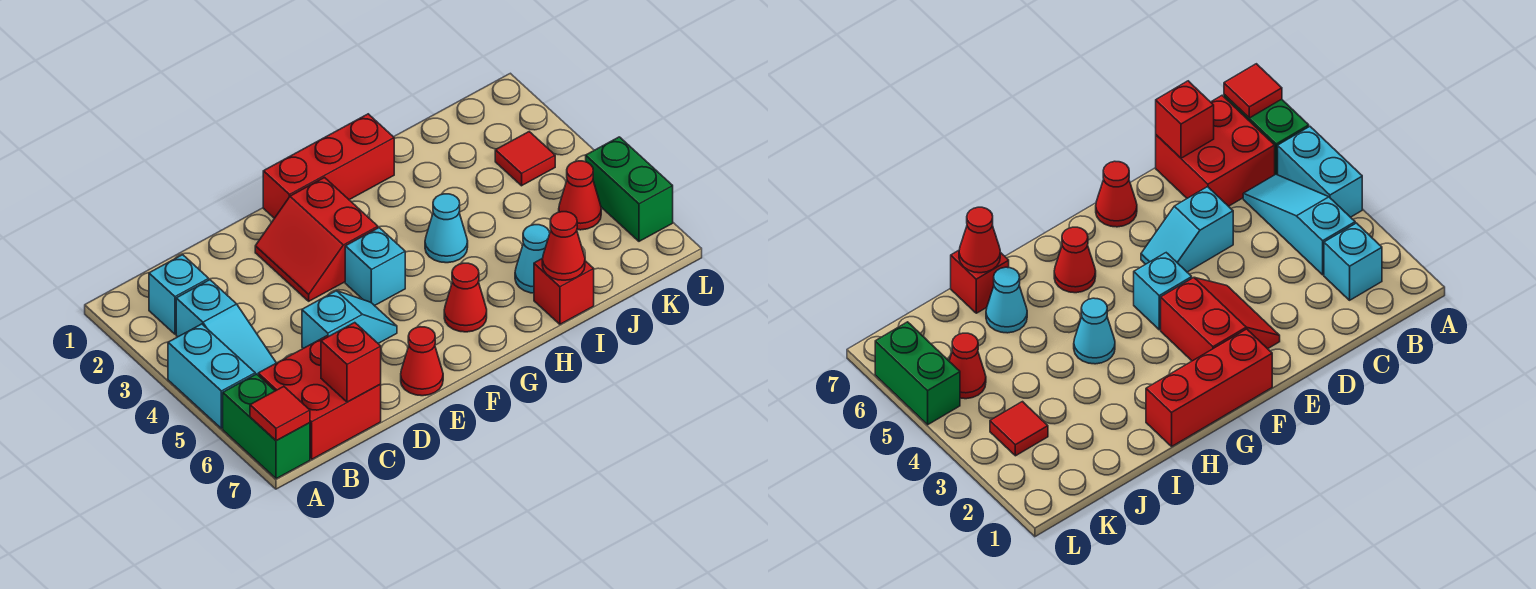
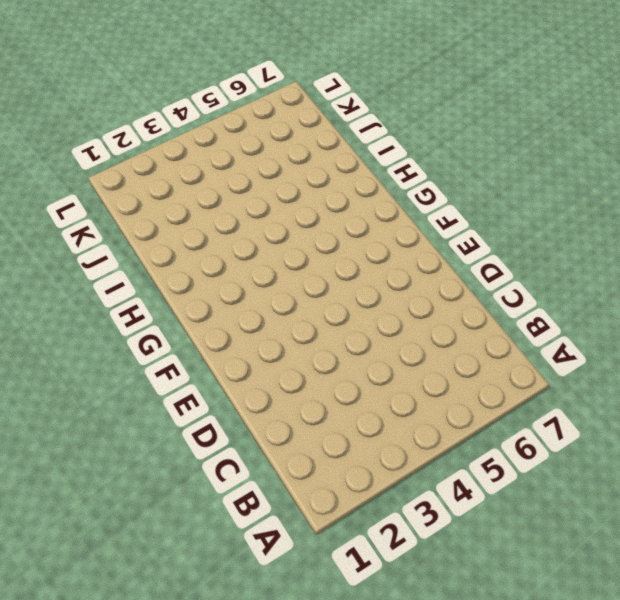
none -> cyan 1x2 brick [168,324,255,429]
none -> green 1x2 brick [223,374,310,479]
none -> cyan 1x1 brick [149,255,209,334]

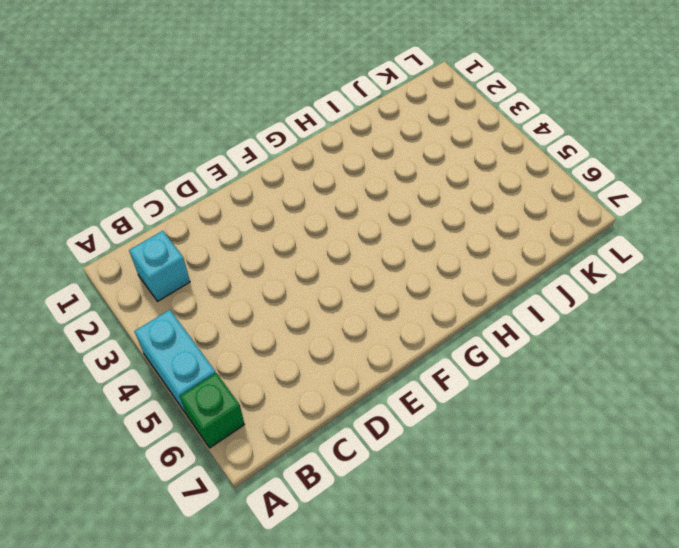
green 1x1 brick [180,373,245,448] -> green 1x2 brick [223,374,310,479]
none -> cyan 1x3 slope [176,280,276,375]
none -> red 2x2 brick [258,336,381,459]
none -> cyan 1x2 slope [302,291,397,348]

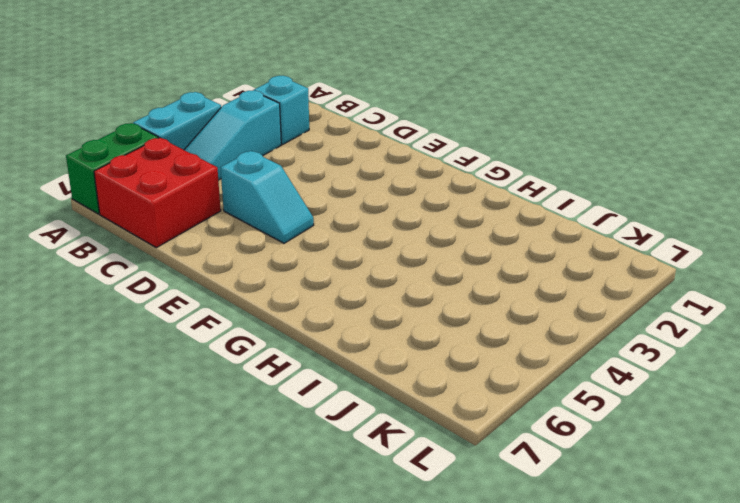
none -> red 2x2 slope [255,178,378,301]
none -> red 1x1 cone [401,327,443,396]
none -> red 1x3 brick [263,114,394,218]

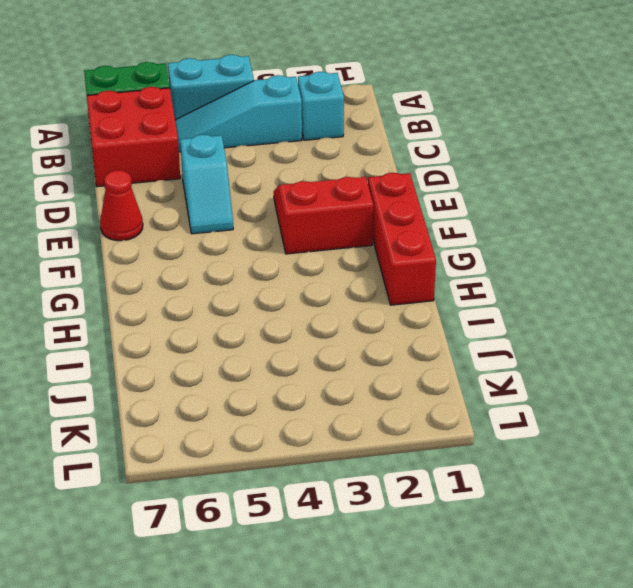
none -> cyan 1x1 brick [345,228,405,306]
none -> red 1x1 cone [444,263,487,332]
none -> cyan 1x1 cone [425,194,468,263]

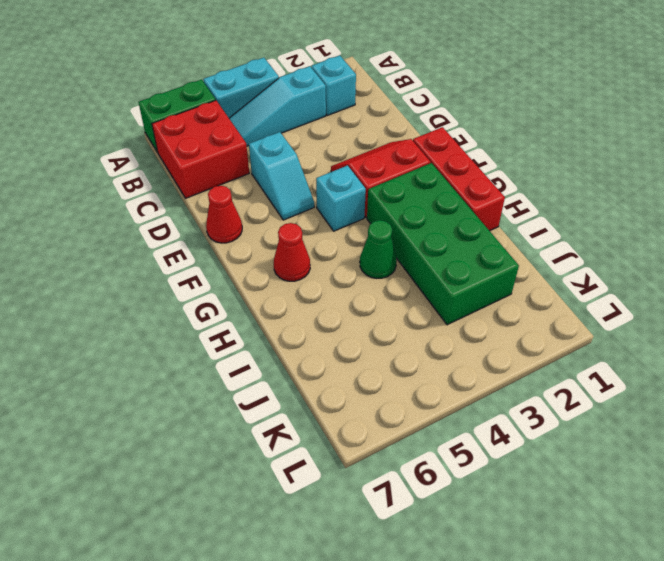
green 2x4 brick [367,163,519,325] -> none
green 1x1 cone [360,220,397,278] -> cyan 1x1 cone [425,194,468,263]
none -> cyan 1x1 cone [515,225,550,293]
none -> red 1x1 brick [534,258,594,324]
none -> red 1x1 tile [495,132,555,186]

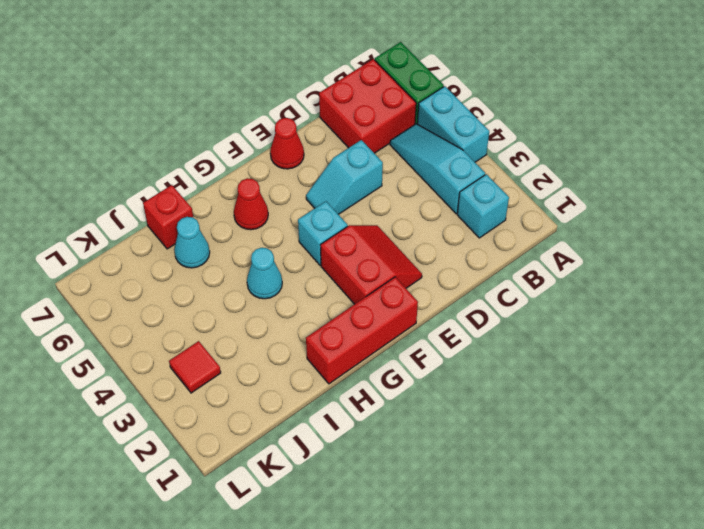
none -> red 1x1 cone [559,161,601,230]
none -> green 1x2 brick [586,137,673,241]
none -> red 1x1 tile [250,386,310,441]

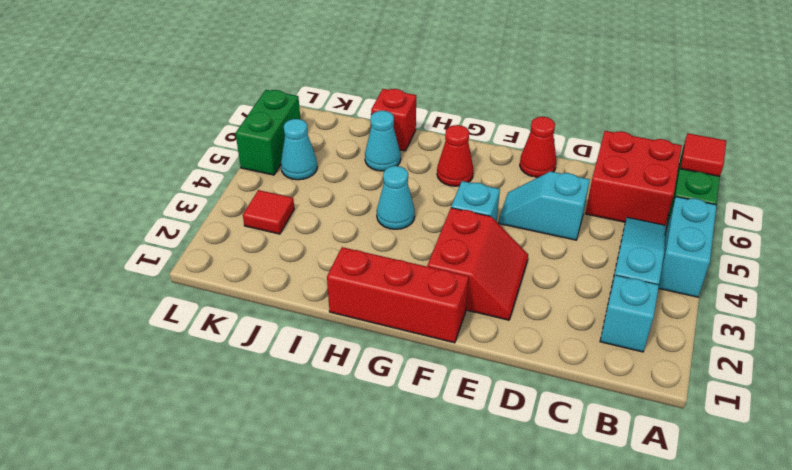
cyan 1x1 cone [281,119,317,180] -> red 1x1 cone [559,161,601,230]
none -> red 1x1 brick [321,323,381,402]
none -> red 1x1 cone [542,212,585,280]

